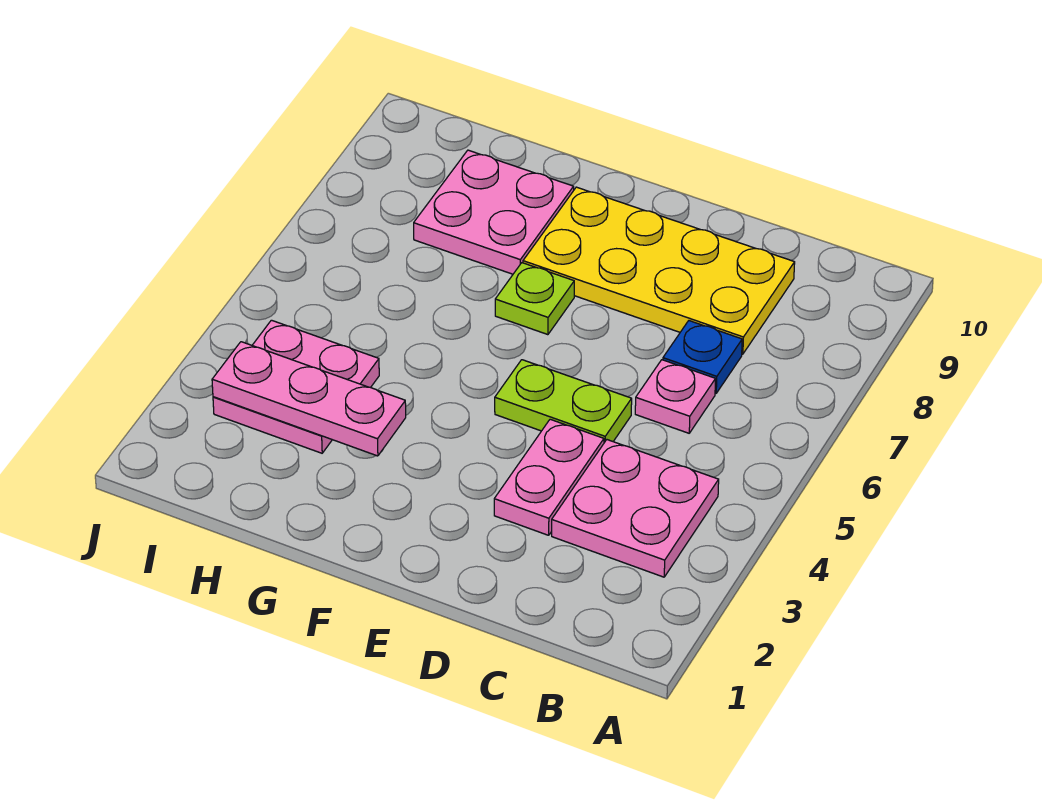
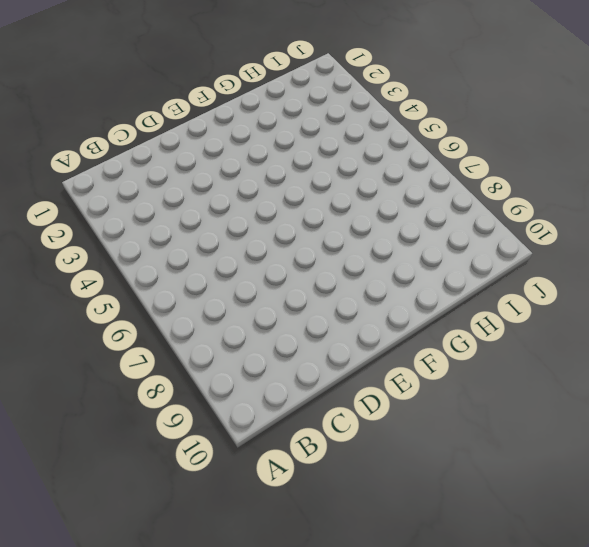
none -> pink 2x2 plate [552,440,719,577]
none -> pink 1x1 plate [635,360,716,433]

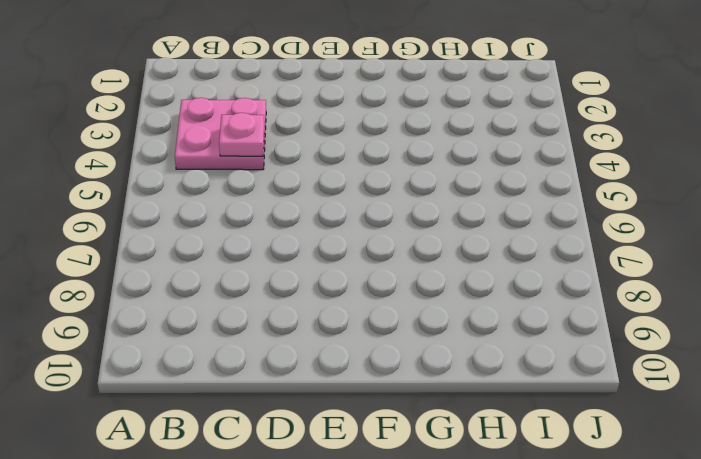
pink 1x1 plate [219,113,264,156] -> pink 1x1 plate moved to [635,360,716,433]
none -> blue 1x1 plate [663,321,742,393]
none -> yellow 2x4 plate [523,187,795,354]

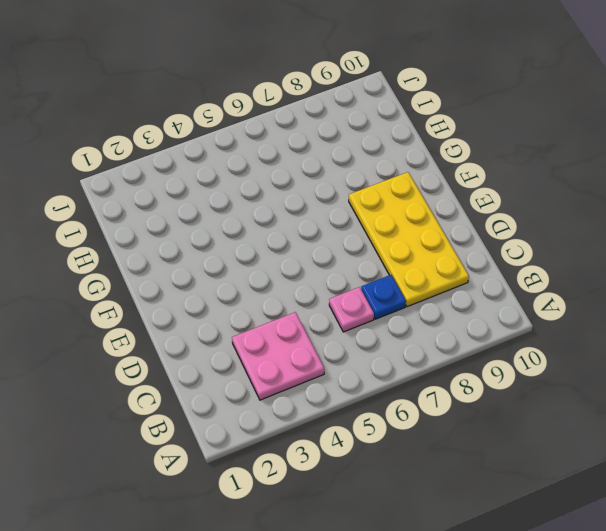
none -> pink 1x2 plate [494,419,604,535]
none -> lime 1x2 plate [495,360,632,443]

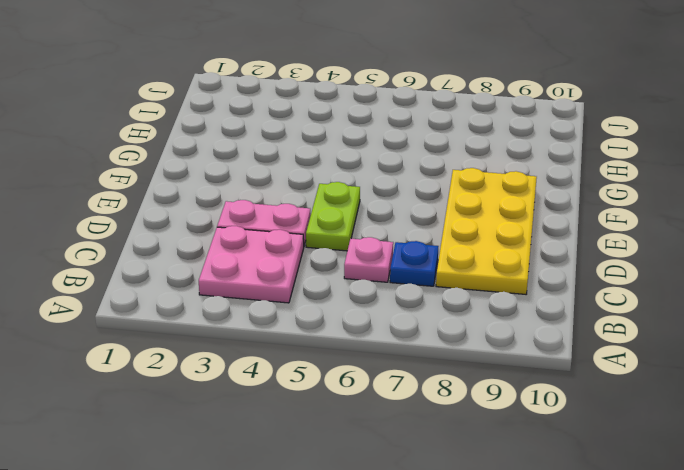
none -> lime 1x1 plate [495,263,574,335]
none -> pink 2x2 plate [414,150,574,274]

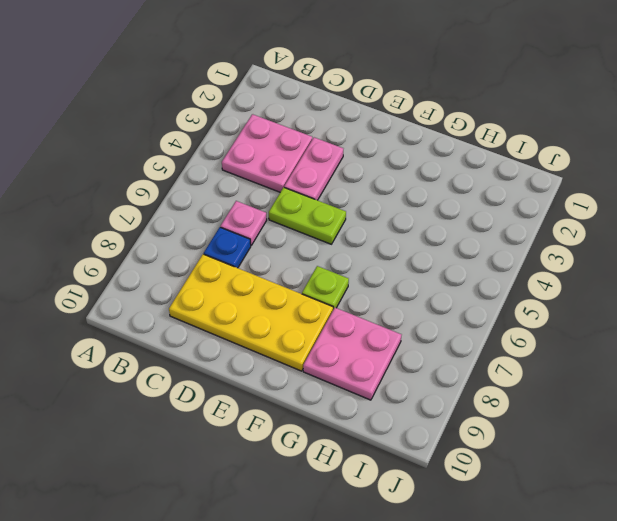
none -> pink 2x2 plate [213,320,379,453]
none -> pink 1x3 plate [212,342,406,456]

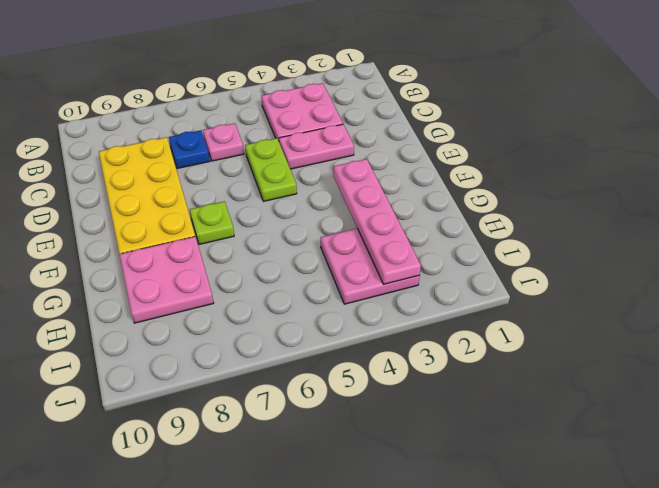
pink 1x4 plate [334,159,421,284] -> pink 1x3 plate [212,342,406,456]

